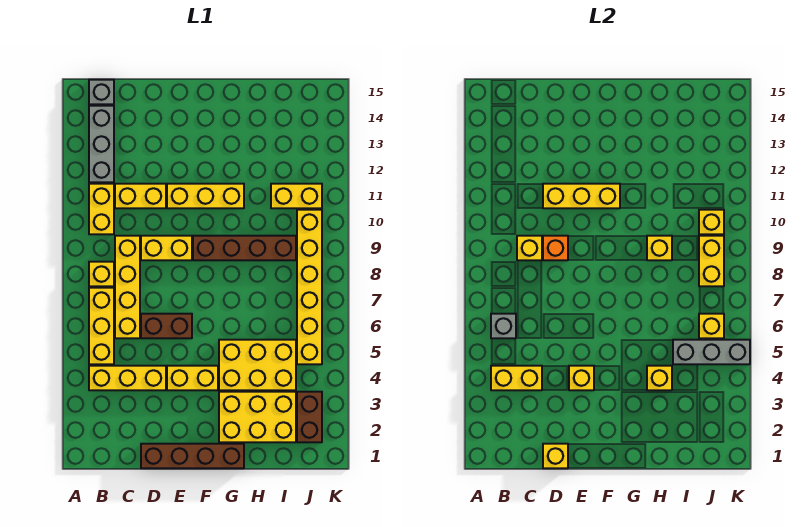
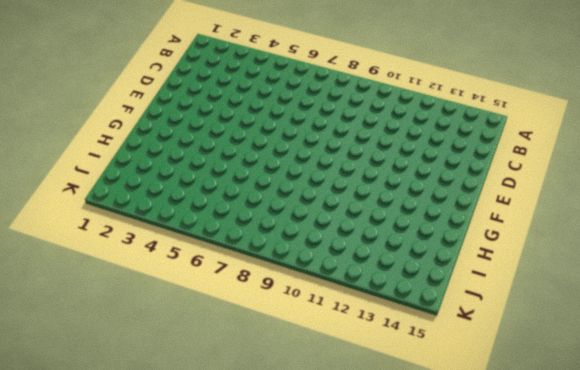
none -> yellow 1x3 brick [89,366,166,390]
none -> yellow 1x3 brick [89,288,114,364]
none -> yellow 1x1 brick [89,262,114,286]
none -> yellow 1x2 brick [89,184,114,234]

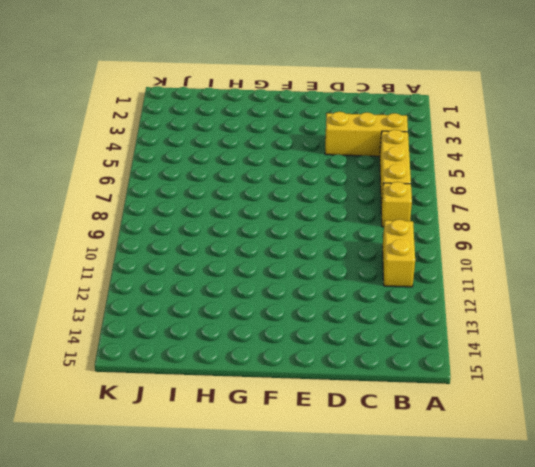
none -> grey 1x3 brick [89,106,114,182]
none -> grey 1x1 brick [89,80,114,104]
none -> yellow 1x4 brick [115,236,140,338]
none -> yellow 1x2 brick [115,184,166,208]

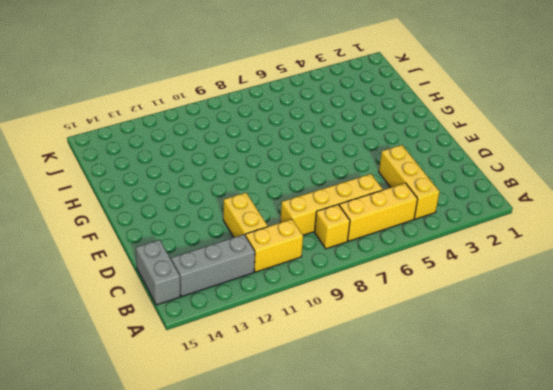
grey 1x2 brick [136,240,180,305] -> grey 1x1 brick [89,80,114,104]
none -> brown 1x4 brick [141,444,244,468]
none -> brown 1x2 brick [141,314,192,338]
none -> yellow 1x2 brick [141,236,192,260]
none -> yellow 1x2 brick [167,366,218,390]

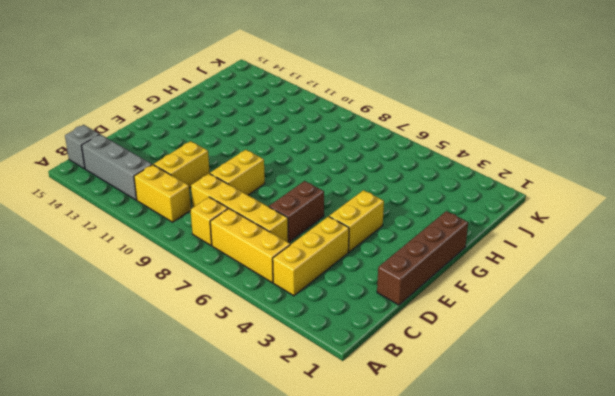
none -> yellow 1x3 brick [167,184,244,208]
none -> brown 1x4 brick [193,236,296,260]
none -> yellow 2x3 brick [219,392,296,442]
none -> yellow 2x3 brick [219,340,296,390]

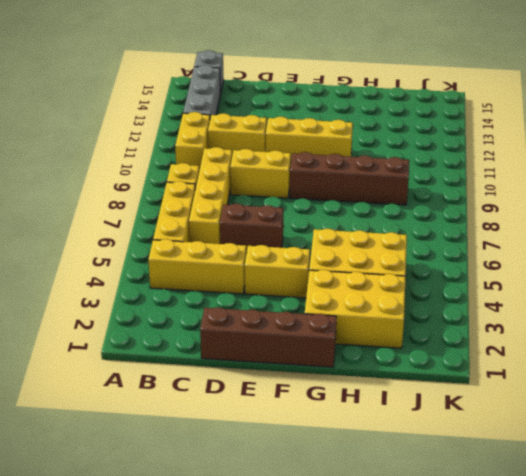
none -> yellow 1x2 brick [271,184,322,208]
none -> brown 1x2 brick [297,392,322,442]
none -> yellow 1x6 brick [297,210,322,364]
none -> yellow 1x2 brick [491,366,542,390]

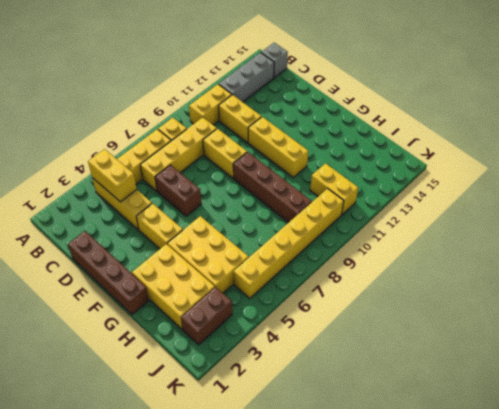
none -> grey 1x1 brick [491,314,516,338]
none -> yellow 1x1 brick [517,236,542,260]
none -> yellow 1x1 brick [543,444,568,468]
none -> orange 1x1 brick [543,236,568,260]

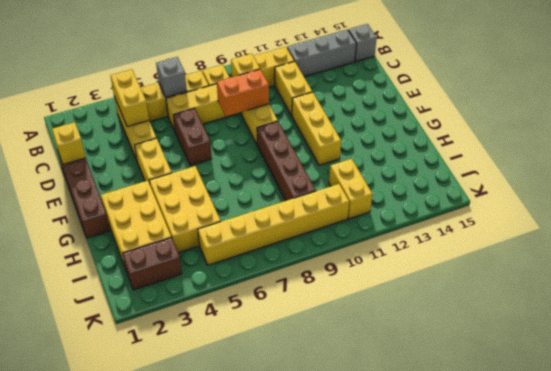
orange 1x2 brick [217,69,269,116] -> orange 1x1 brick [543,236,568,260]
none -> yellow 1x3 brick [543,184,620,208]
none -> yellow 1x1 brick [569,366,594,390]
none -> yellow 1x1 brick [647,366,672,390]
none -> yellow 1x1 brick [647,236,672,260]

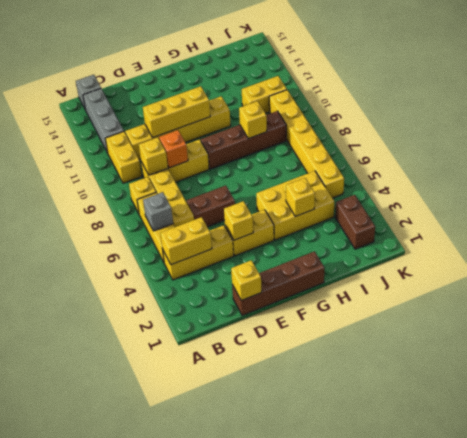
none -> yellow 2x3 brick [219,392,296,442]
none -> grey 1x3 brick [673,340,750,364]
none -> yellow 1x1 brick [699,314,724,338]
none -> yellow 1x2 brick [699,236,724,286]

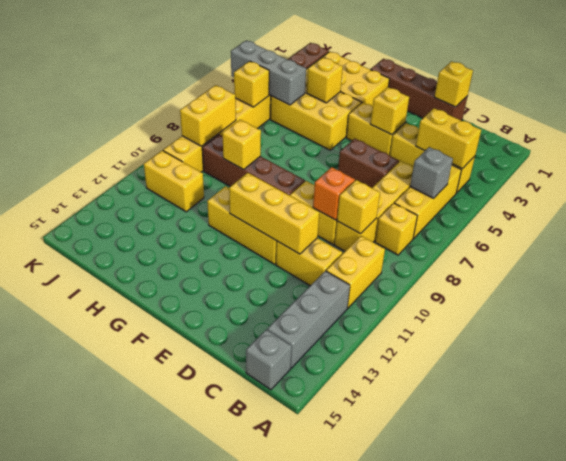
none -> yellow 1x1 brick [699,210,724,234]

